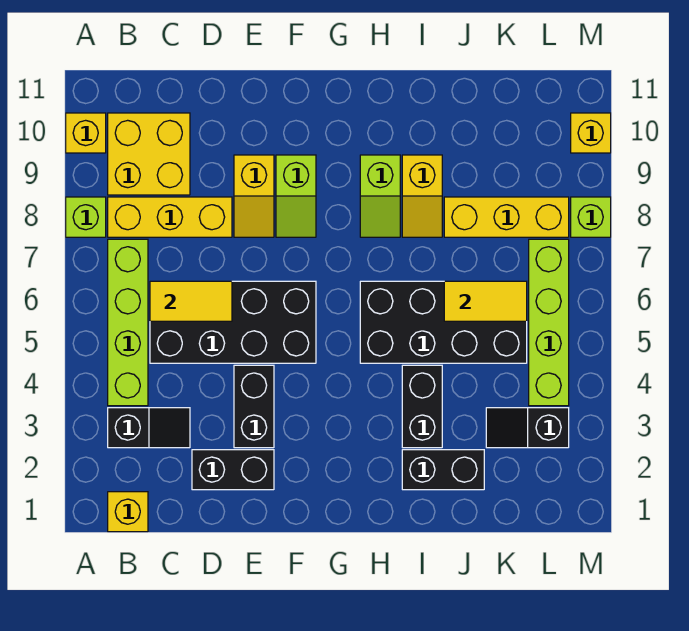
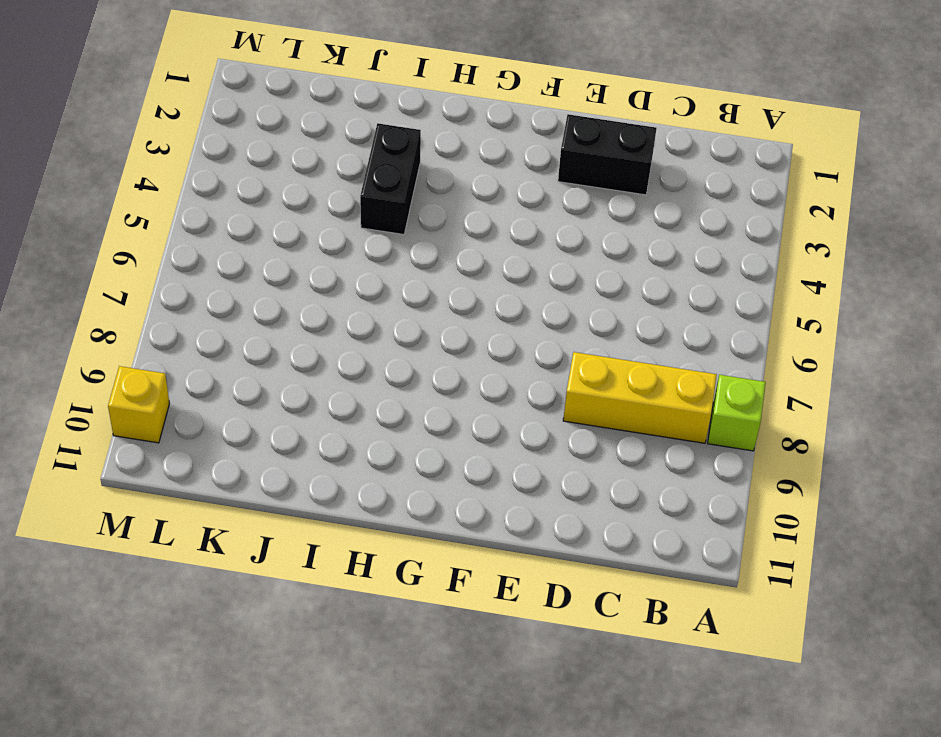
none -> yellow 1x1 brick [66,113,106,153]
none -> yellow 1x1 brick [108,492,148,532]
none -> black 1x2 slope [108,408,190,448]

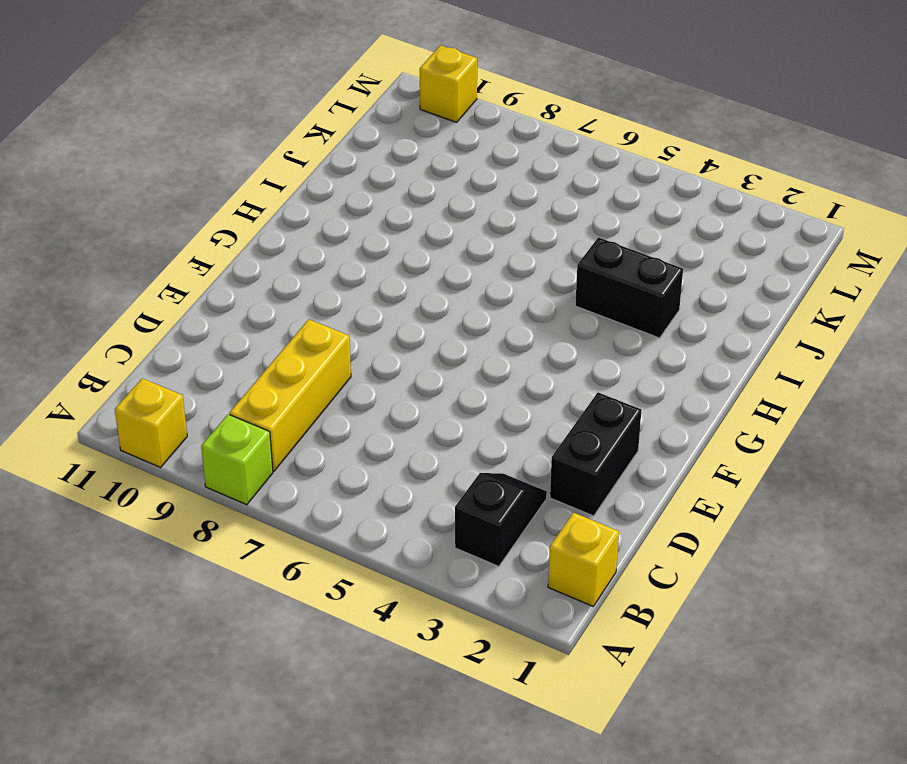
none -> lime 1x4 brick [108,239,148,406]
none -> yellow 2x2 brick [108,113,190,195]
none -> black 2x4 brick [150,281,316,363]

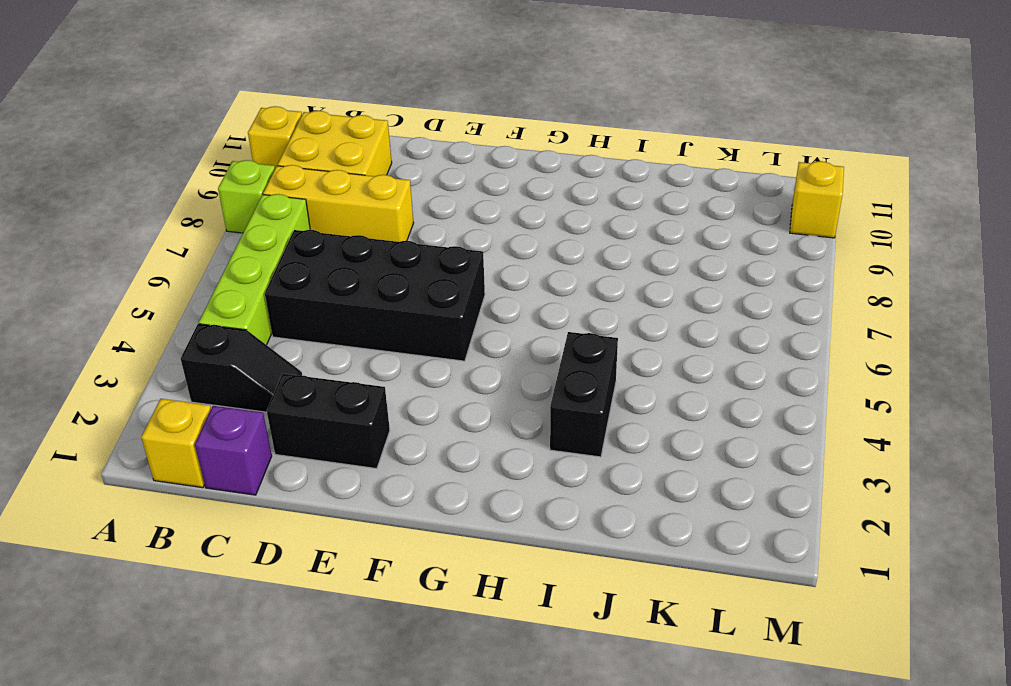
purple 1x1 brick [195,406,272,495] -> none
none -> black 1x2 brick [234,365,274,448]
none -> yellow 1x2 slope [234,155,274,237]
none -> lime 1x2 slope [276,155,316,237]

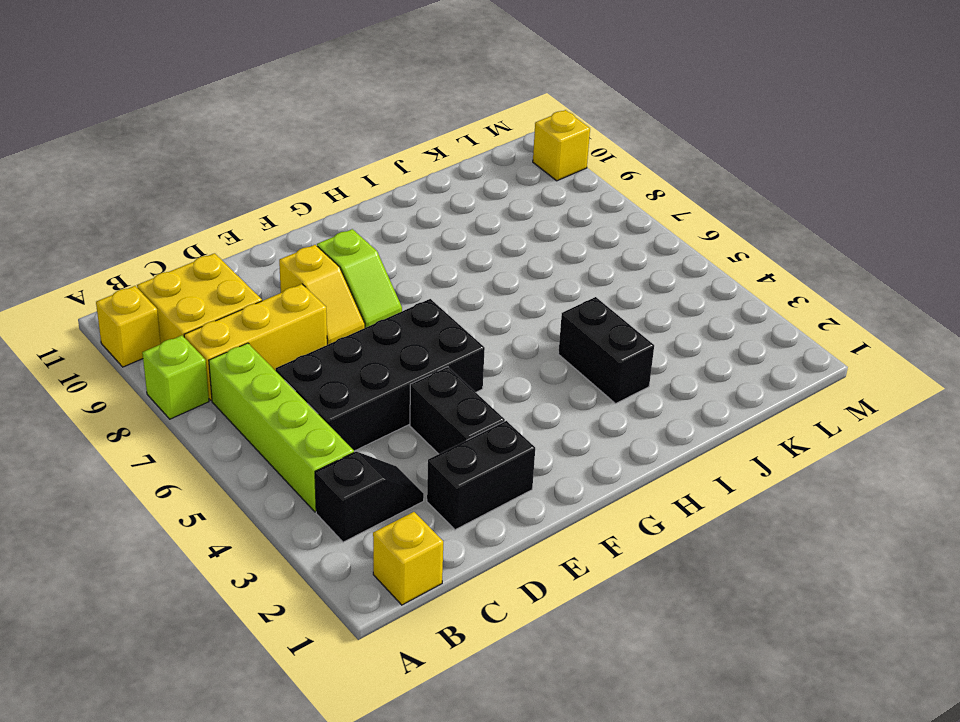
none -> black 2x4 brick [360,281,527,363]
none -> lime 1x2 slope [360,155,400,237]
none -> black 1x2 brick [402,450,484,490]

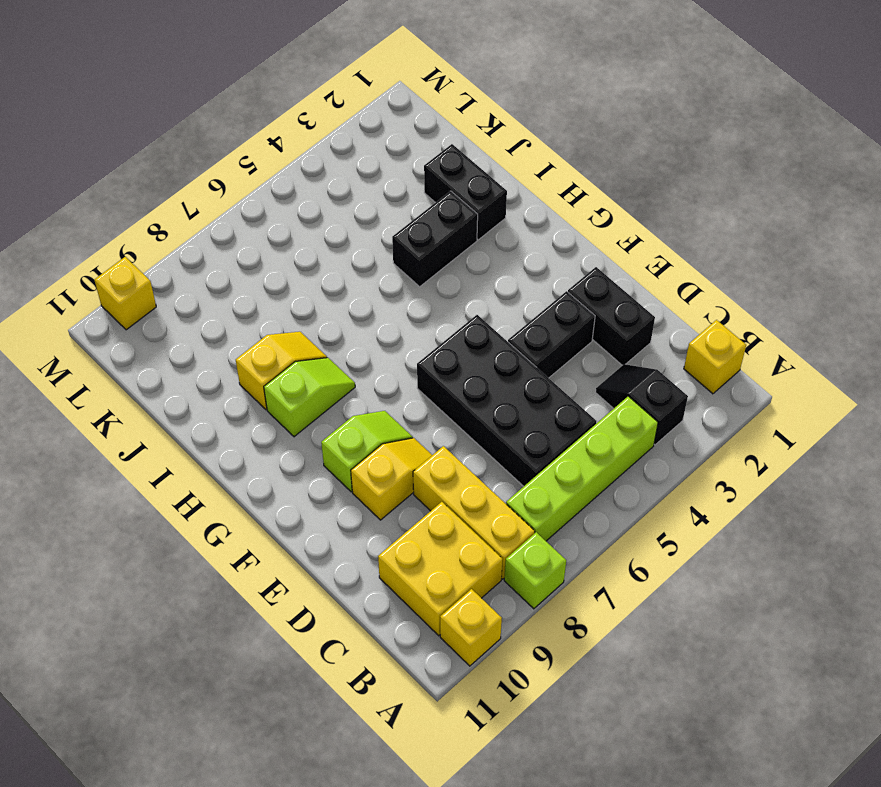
none -> black 2x4 brick [360,281,527,363]
none -> yellow 1x3 brick [444,197,569,237]
none -> black 1x2 slope [486,408,569,448]

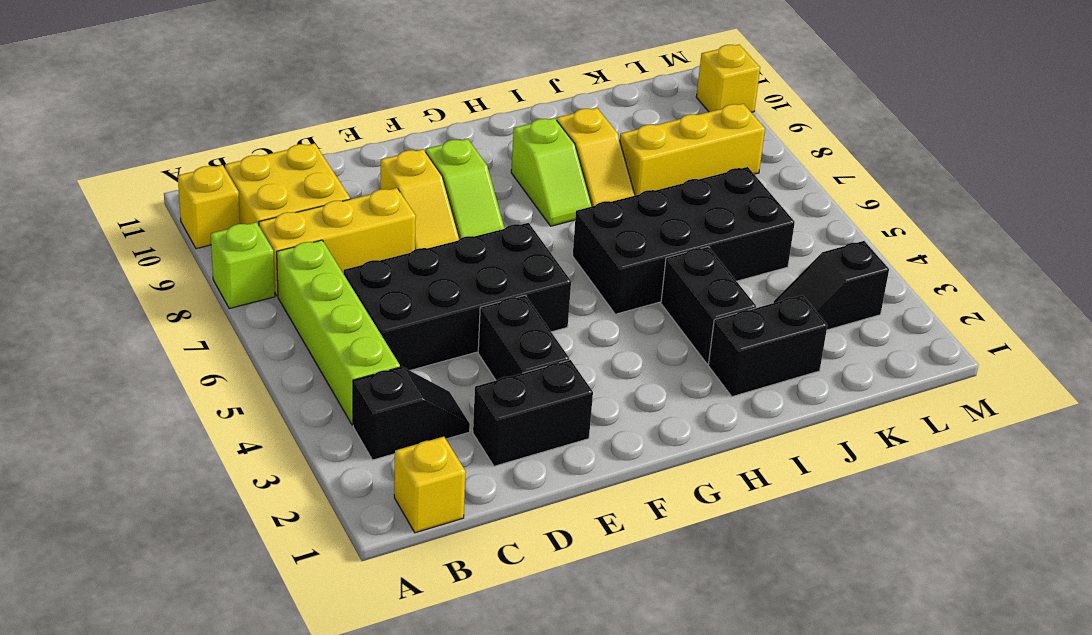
none -> lime 1x4 brick [529,239,569,406]
none -> lime 1x1 brick [571,197,611,237]
none -> yellow 1x2 tile [150,281,232,321]

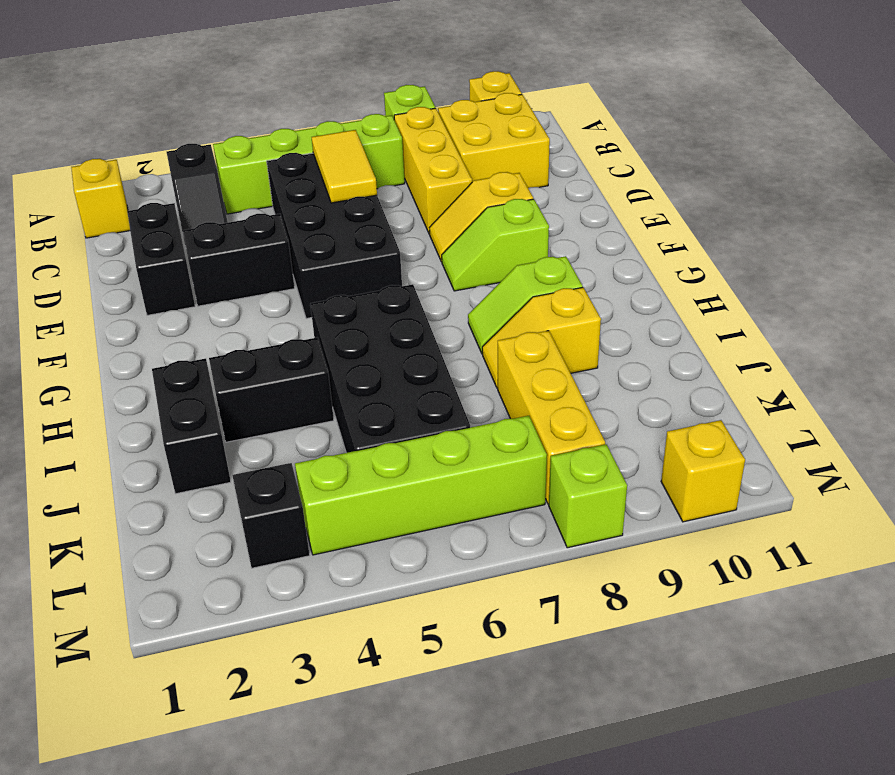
none -> yellow 1x2 tile [444,281,527,321]

